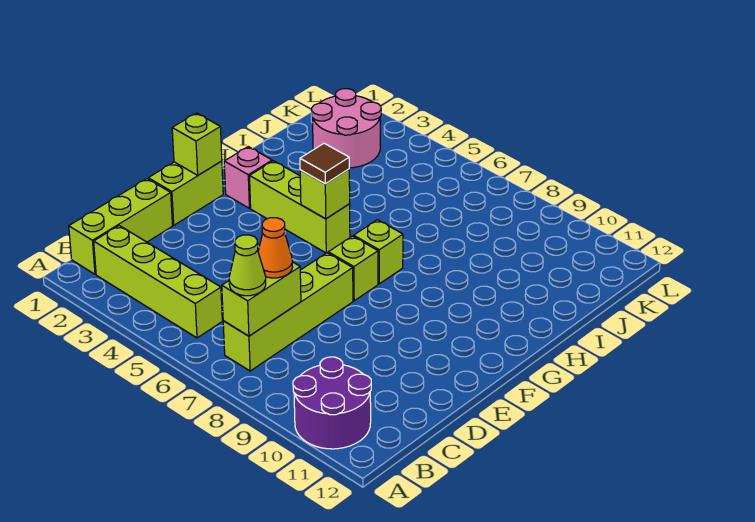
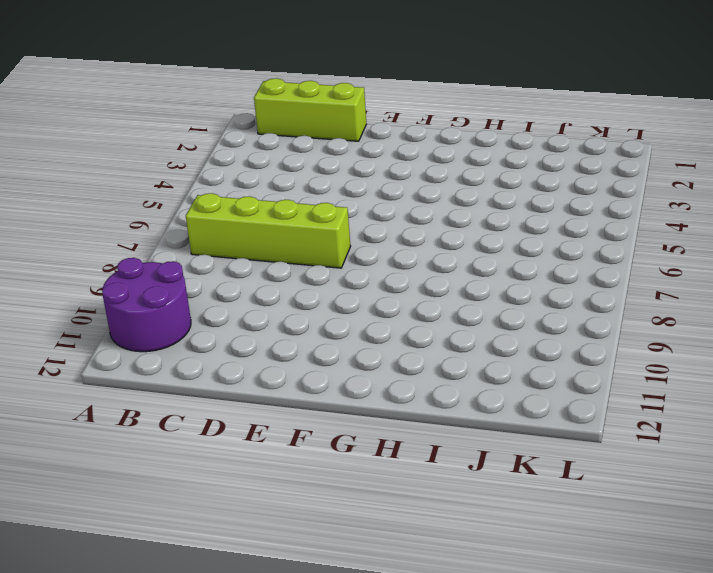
none -> lime 1x4 brick [94,226,222,338]
none -> lime 1x2 brick [148,161,223,225]
none -> lime 1x1 brick [328,236,378,301]

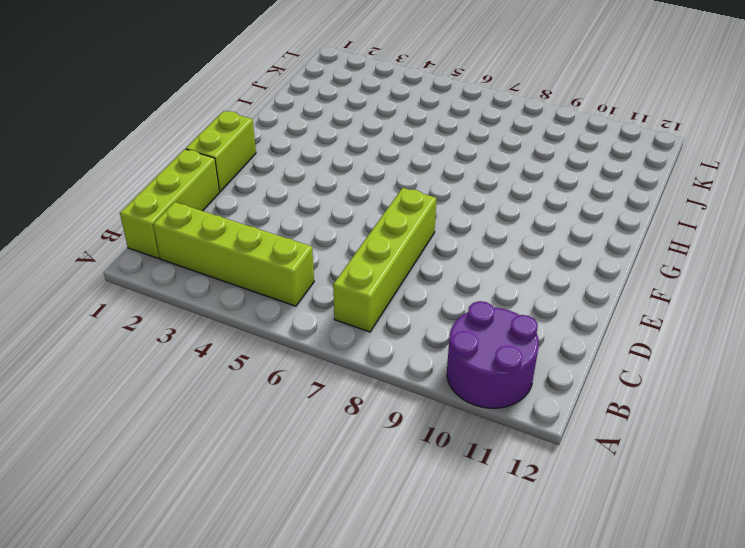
none -> lime 1x1 brick [328,236,378,301]
none -> pink 1x1 brick [224,147,272,208]
none -> lime 1x3 brick [250,161,350,253]

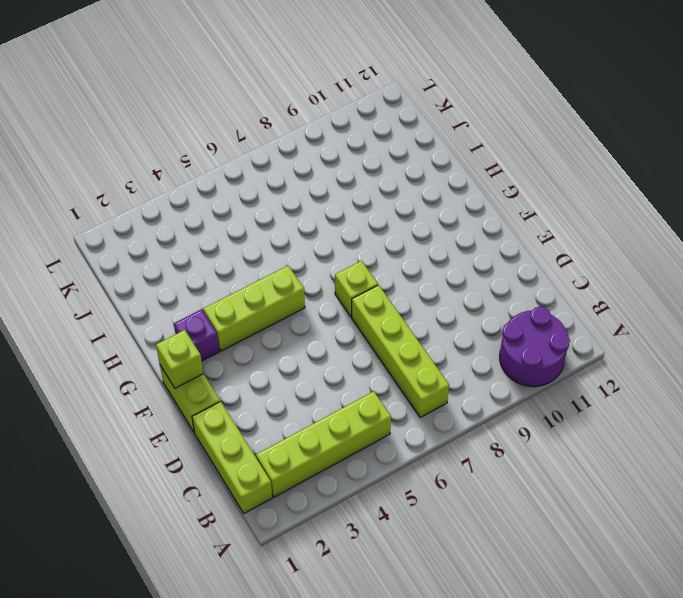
purple 1x1 brick [174,309,219,361] -> pink 1x1 brick [224,147,272,208]
none -> lime 1x1 brick [354,220,403,284]
none -> pink 2x2 round brick [312,89,381,168]
none -> lime 1x2 brick [222,262,301,336]

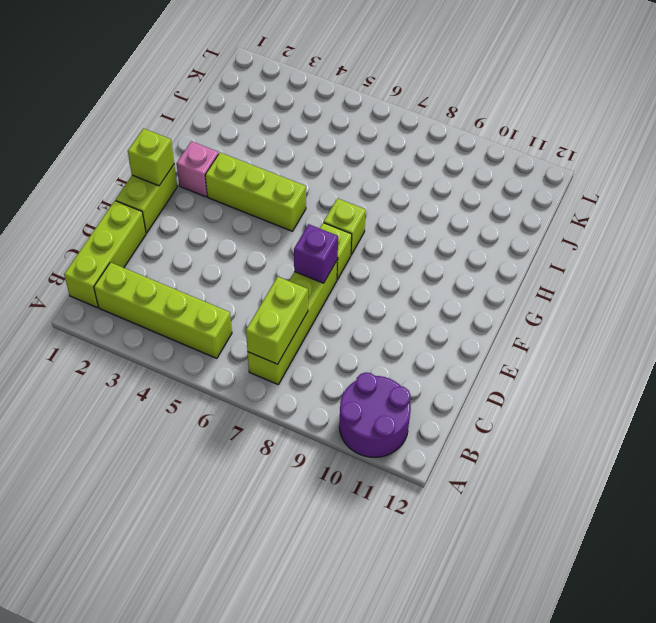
purple 1x1 brick [294,224,338,283] -> none
none -> pink 2x2 round brick [312,89,381,168]
none -> lime 1x1 brick [300,169,350,219]
none -> lime 1x1 cone [229,235,266,296]

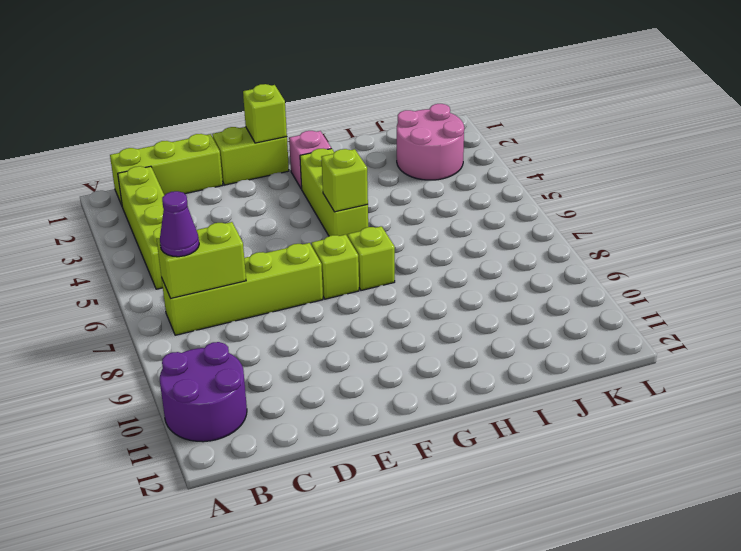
purple 1x1 cone [160,191,199,257] -> lime 1x1 cone [229,235,266,296]
none -> orange 1x1 cone [258,218,293,278]
none -> brown 1x1 tile [300,143,349,184]

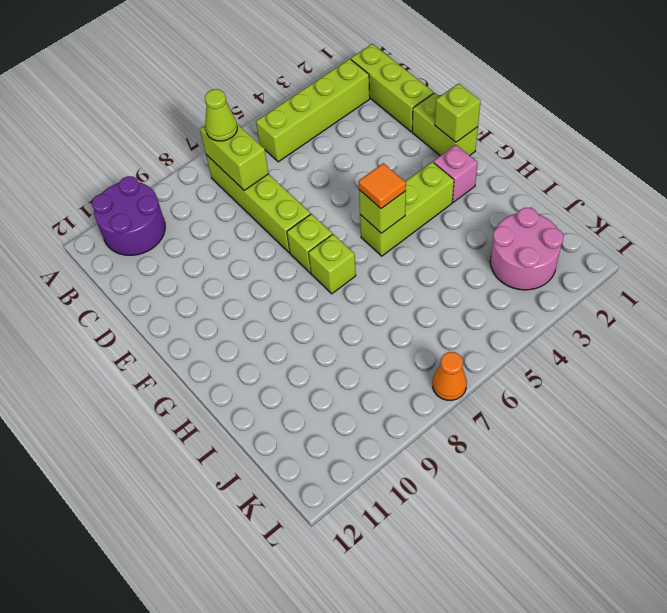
orange 1x1 tile [359,163,406,209] -> brown 1x1 tile [300,143,349,184]
orange 1x1 cone [433,352,467,400] -> orange 1x1 cone moved to [258,218,293,278]

